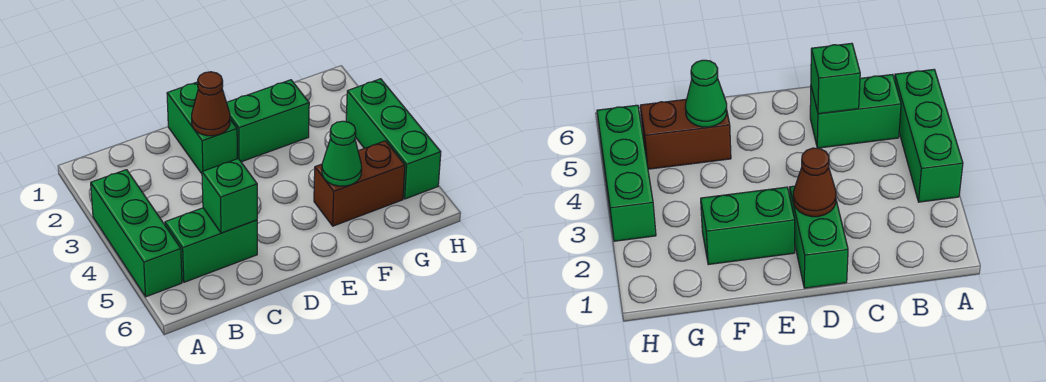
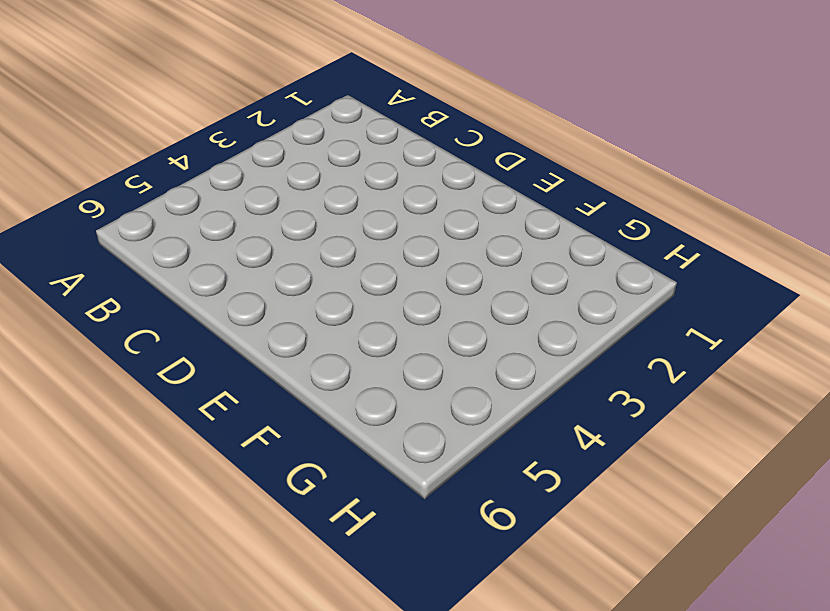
none -> green 1x3 brick [91,170,182,297]
none -> green 1x2 brick [165,208,257,282]

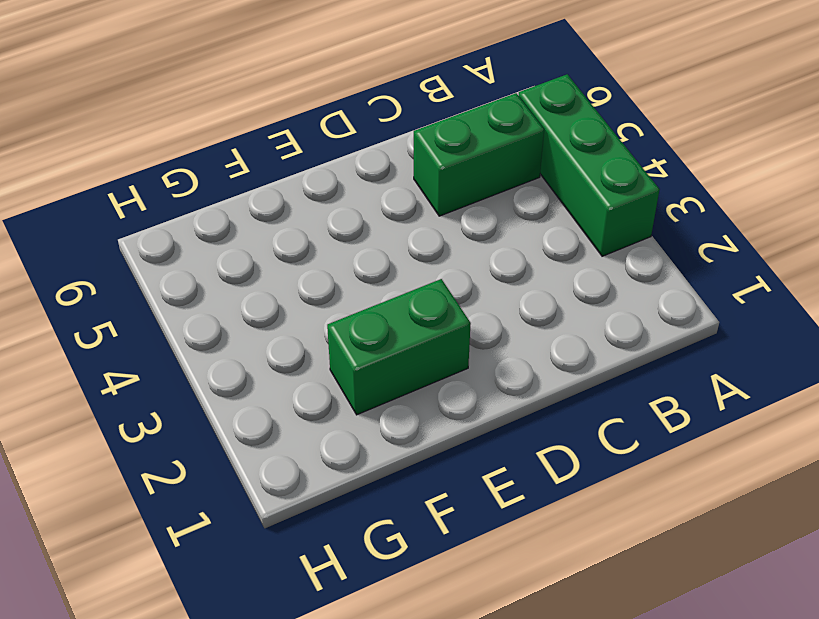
none -> green 1x2 brick [167,82,237,174]
none -> brown 1x2 brick [314,141,405,226]

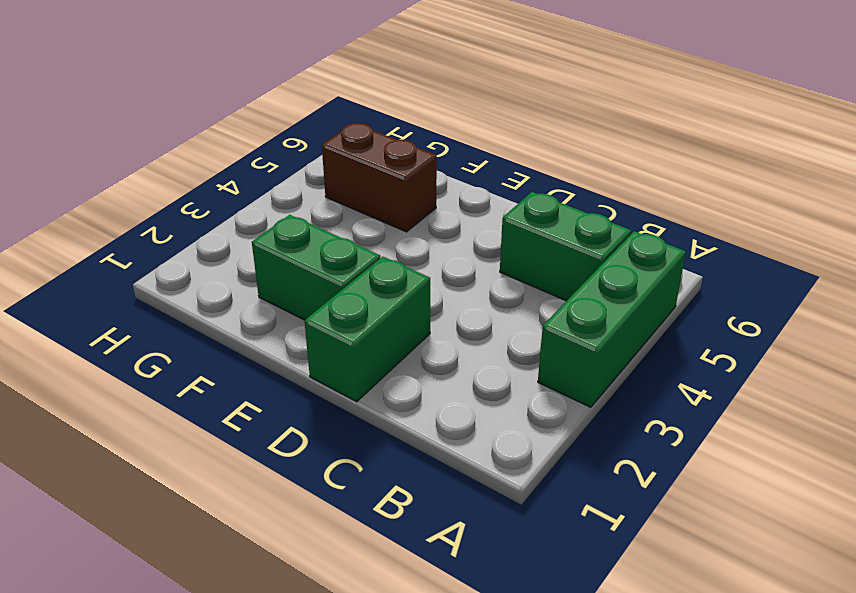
none -> green 1x3 brick [346,79,441,199]
none -> green 1x1 brick [202,159,257,233]

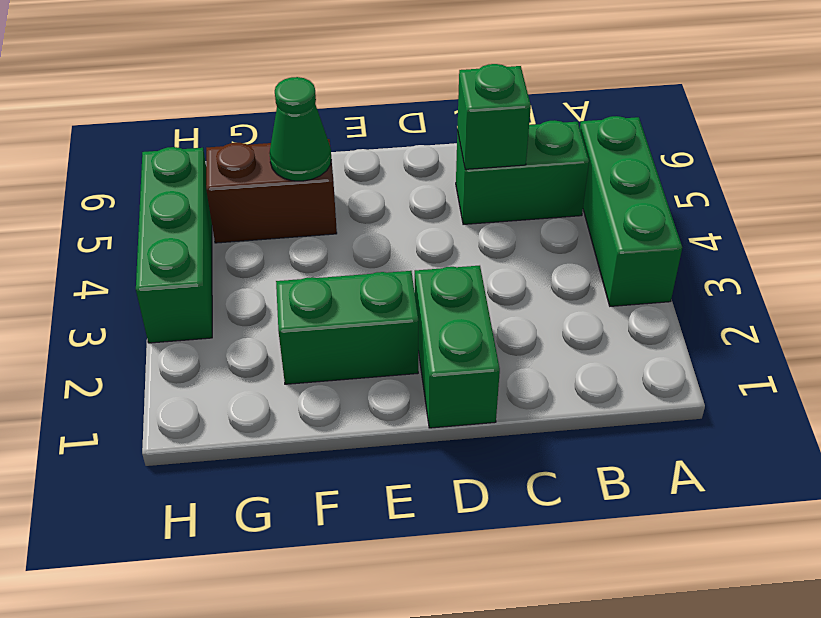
none -> brown 1x1 cone [192,72,230,136]

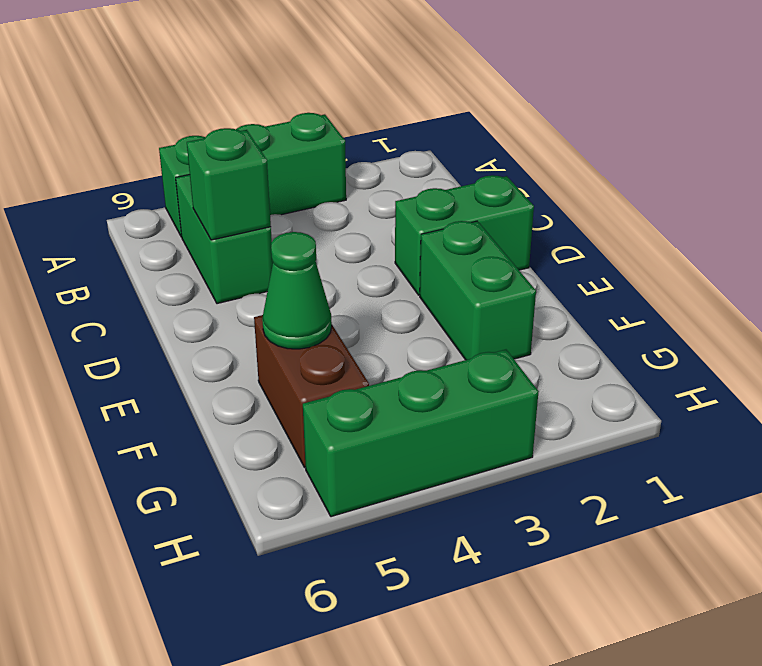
none -> brown 1x1 cone [192,72,230,136]

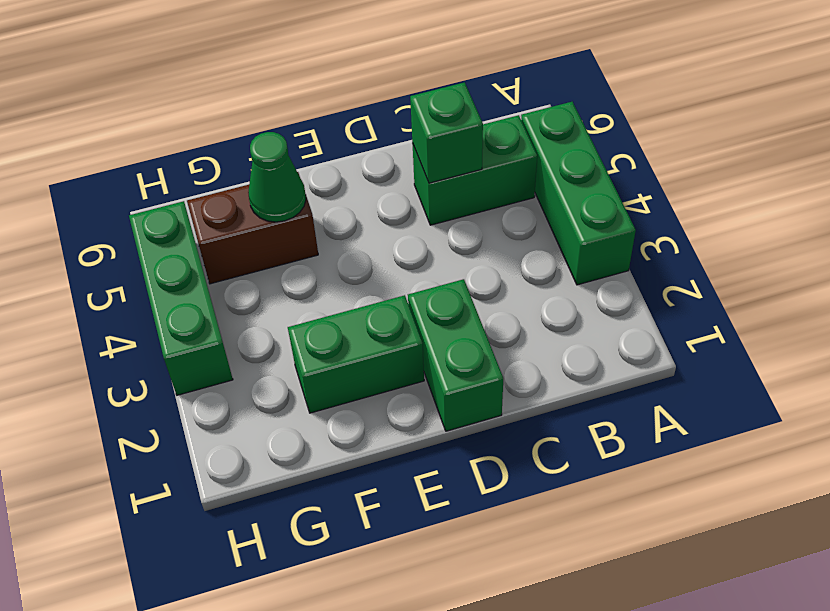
none -> brown 1x1 cone [192,72,230,136]

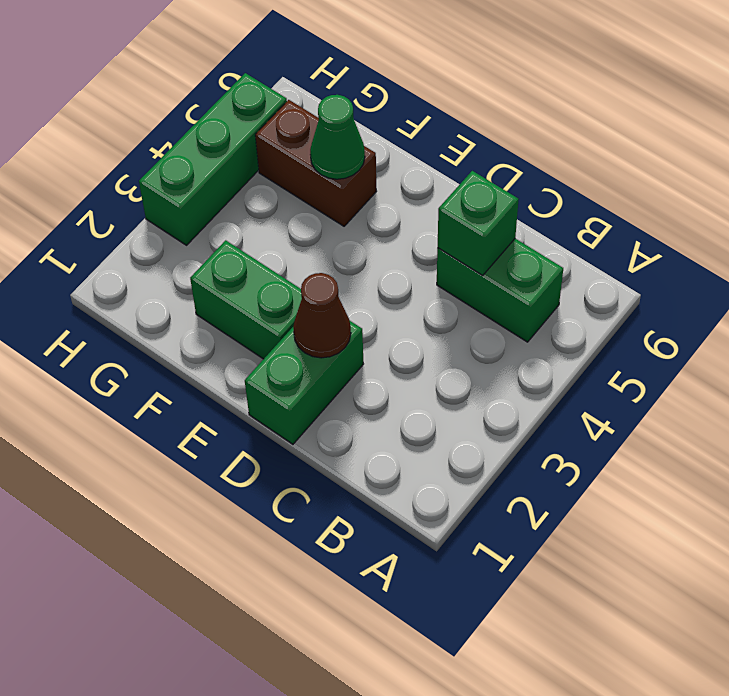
none -> green 1x3 brick [91,170,182,297]

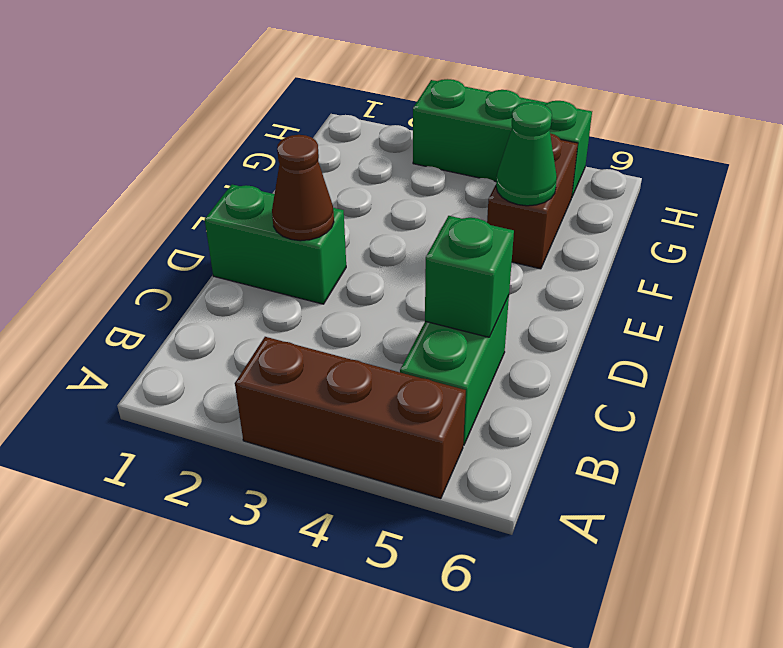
brown 1x3 brick [235,337,466,499] -> green 1x3 brick [91,170,182,297]
none -> green 1x2 brick [227,80,309,162]

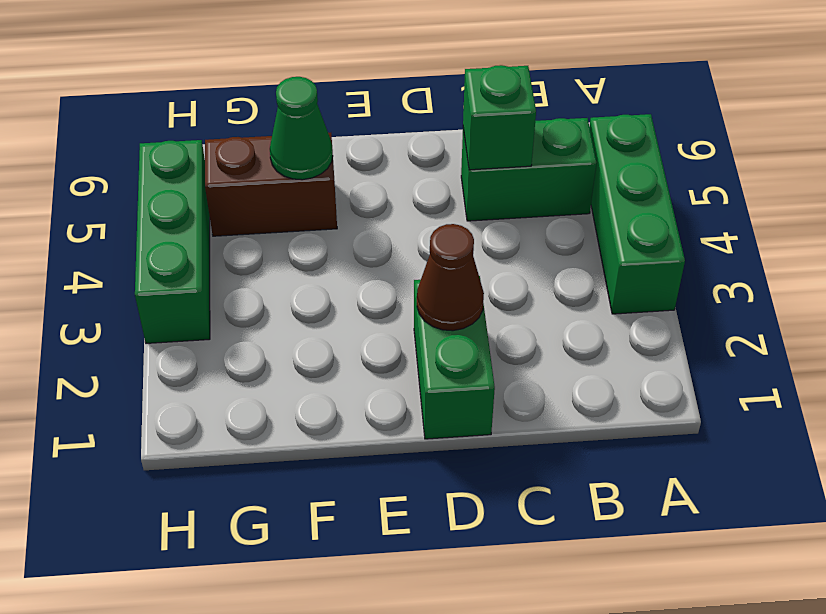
none -> green 1x2 brick [227,80,309,162]

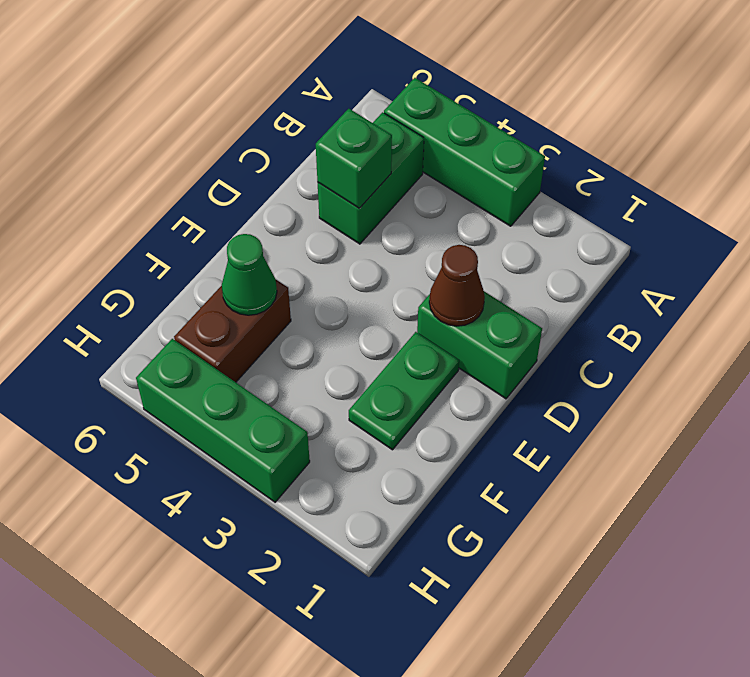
green 1x2 plate [349,332,459,450] -> green 1x2 brick [227,80,309,162]

